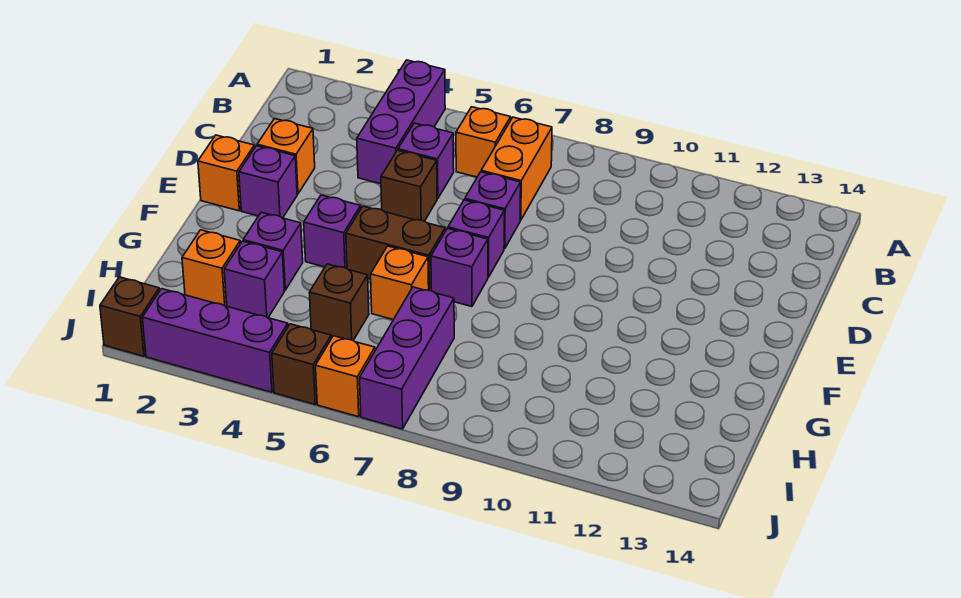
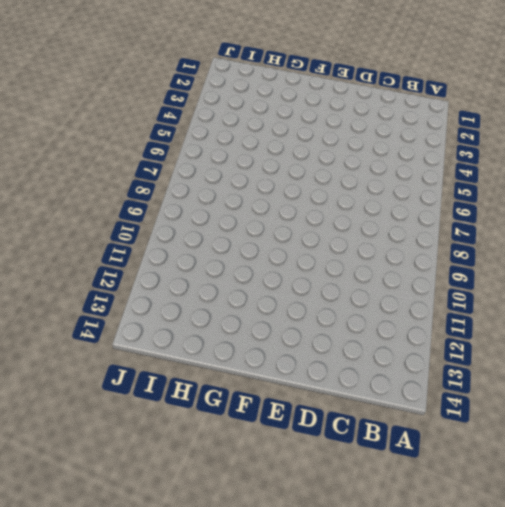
none -> purple 1x3 brick [357,60,445,184]
none -> orange 1x1 brick [456,107,511,177]
none -> orange 1x2 brick [481,117,552,220]

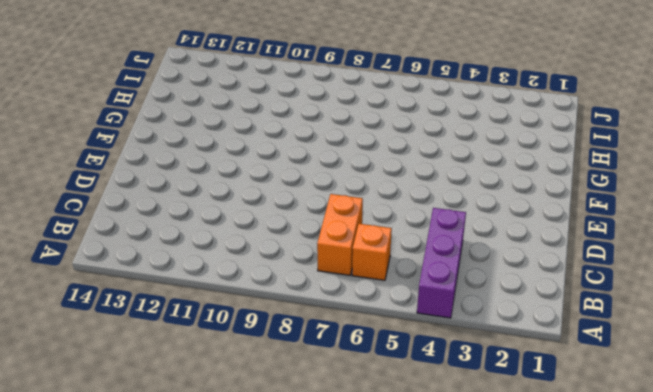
none -> purple 1x1 brick [398,123,454,199]
none -> orange 1x1 brick [257,119,315,194]
none -> brown 1x1 brick [381,150,437,221]

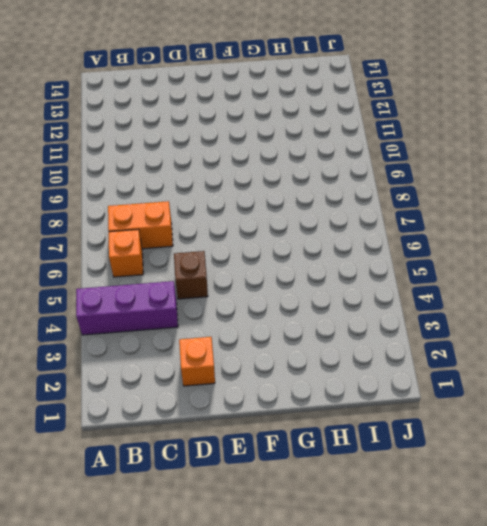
none -> purple 1x1 brick [398,123,454,199]
none -> purple 1x1 brick [465,172,521,249]
none -> orange 1x1 brick [198,135,254,211]

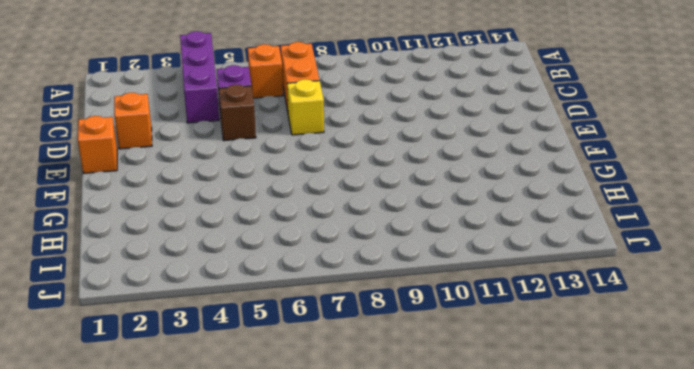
yellow 1x1 brick [287,79,324,135] -> purple 1x1 brick [465,172,521,249]
none -> purple 1x1 brick [239,146,297,218]
none -> purple 1x1 brick [448,200,504,277]
none -> purple 1x1 brick [304,195,361,268]

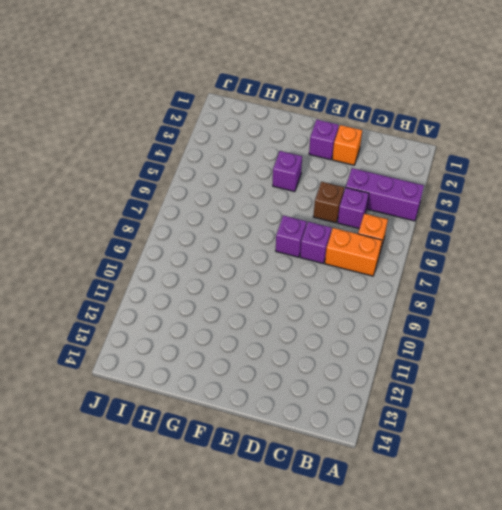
none -> orange 1x1 brick [198,135,254,211]
none -> brown 1x2 brick [346,206,445,291]
none -> purple 1x1 brick [431,228,488,307]

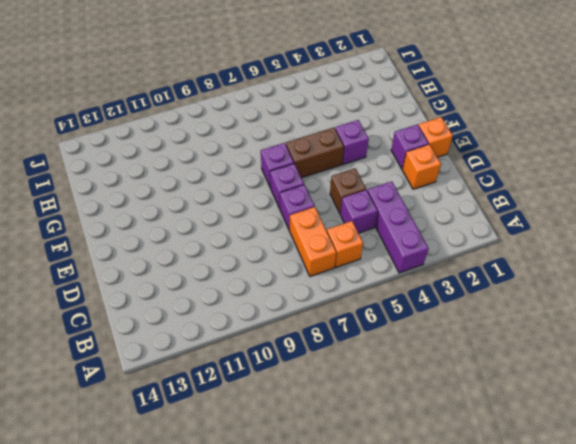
none -> purple 1x1 brick [243,212,303,290]
none -> orange 1x1 brick [371,246,429,320]
none -> orange 1x1 brick [182,230,240,306]

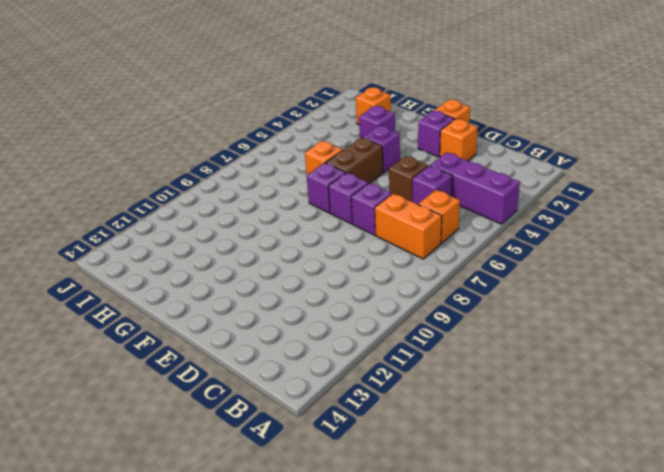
none -> purple 1x1 brick [224,241,285,317]
none -> brown 1x1 brick [309,264,369,340]
none -> purple 1x3 brick [360,287,454,429]

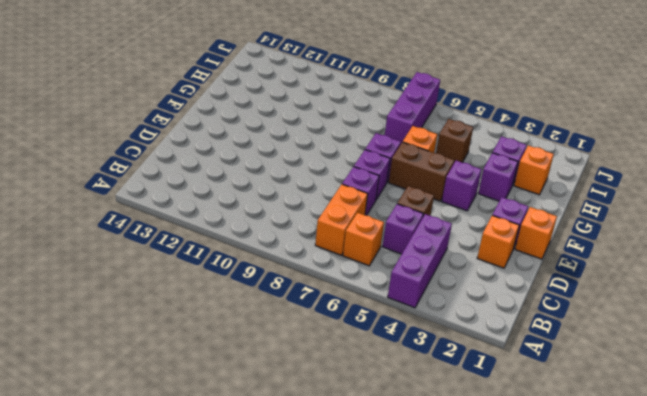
none -> brown 1x1 brick [100,277,160,356]
none -> purple 1x3 brick [142,289,288,392]
none -> brown 1x1 brick [272,324,331,404]

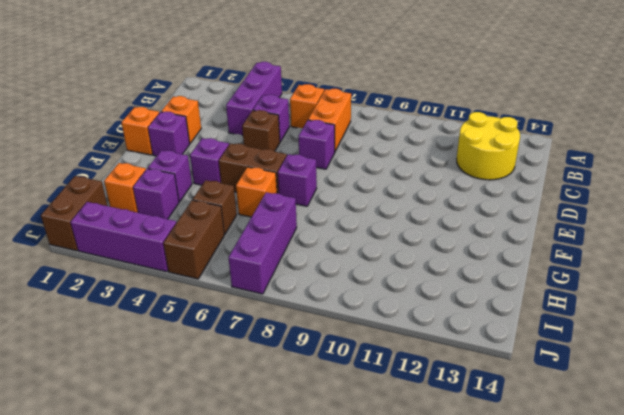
yellow 2x2 round brick [456,112,520,180] -> none
brown 1x2 brick [41,176,107,251] -> brown 1x1 brick [100,277,160,356]
brown 1x2 brick [163,200,224,279] -> brown 1x1 brick [272,324,331,404]
none -> purple 1x1 brick [448,200,504,277]
none -> orange 1x1 brick [316,336,375,417]

